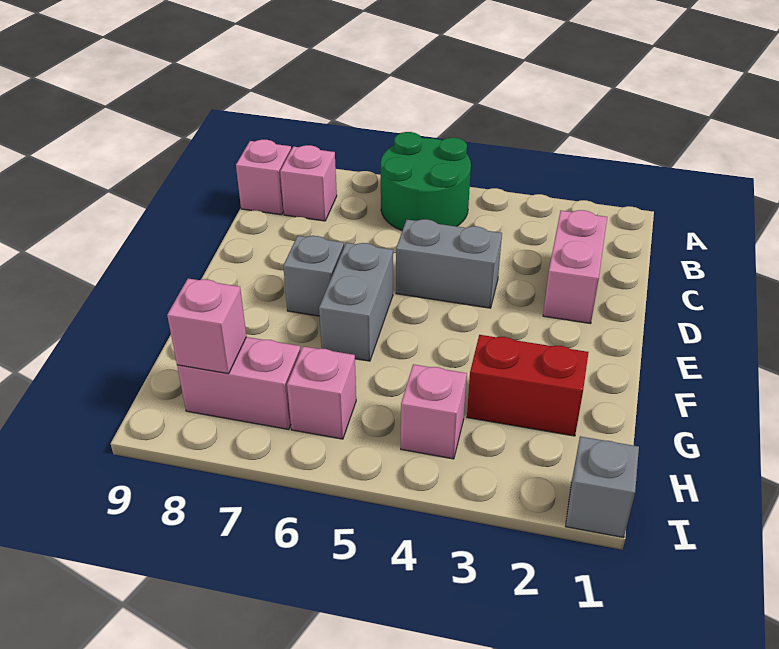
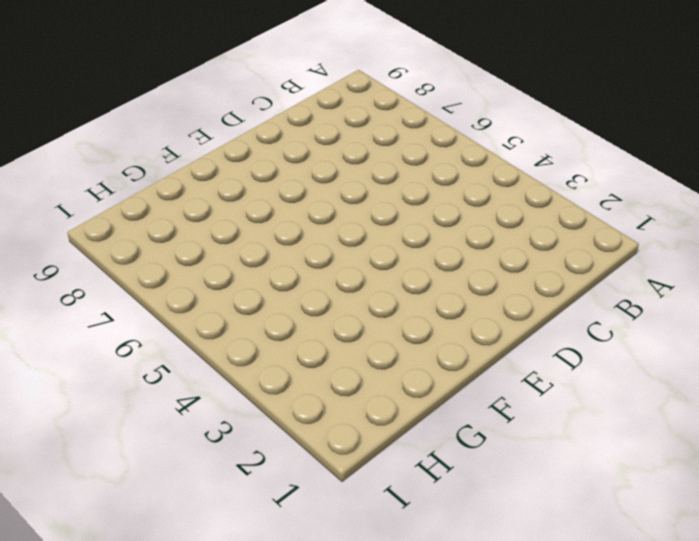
none -> green 2x2 round brick [381,132,471,230]
none -> pink 1x1 brick [280,145,337,221]
none -> pink 1x1 brick [236,139,291,215]

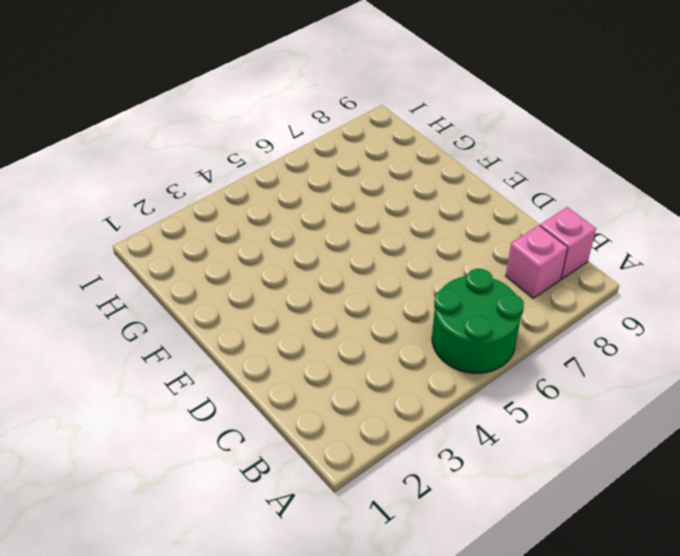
none -> pink 1x2 brick [543,210,607,324]
none -> grey 1x2 brick [396,219,502,308]
none -> grey 1x2 brick [319,243,393,361]

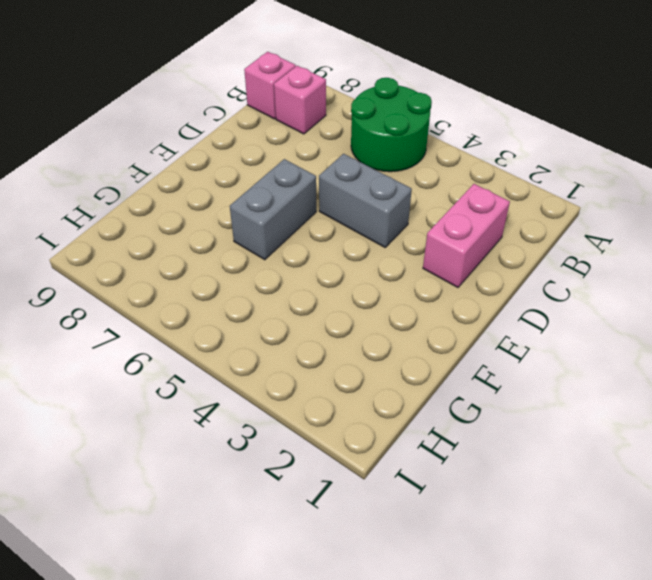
none -> grey 1x1 brick [283,236,344,316]
none -> red 1x2 brick [467,335,589,436]
none -> pink 1x1 brick [401,364,467,459]

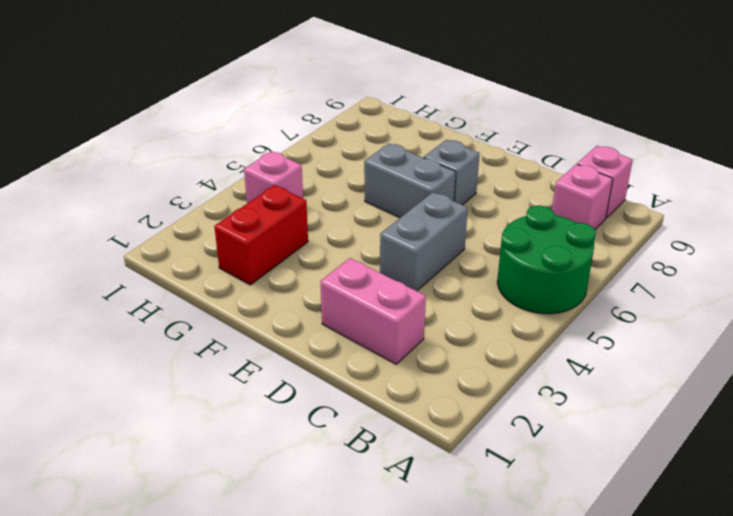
none -> pink 1x1 brick [287,346,356,439]
none -> pink 1x2 brick [177,337,301,430]
none -> grey 1x1 brick [565,436,639,538]

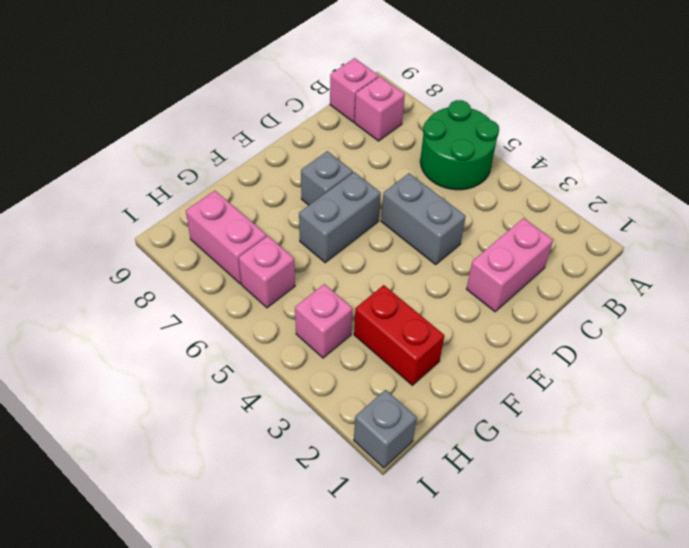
none -> pink 1x1 brick [167,278,247,374]

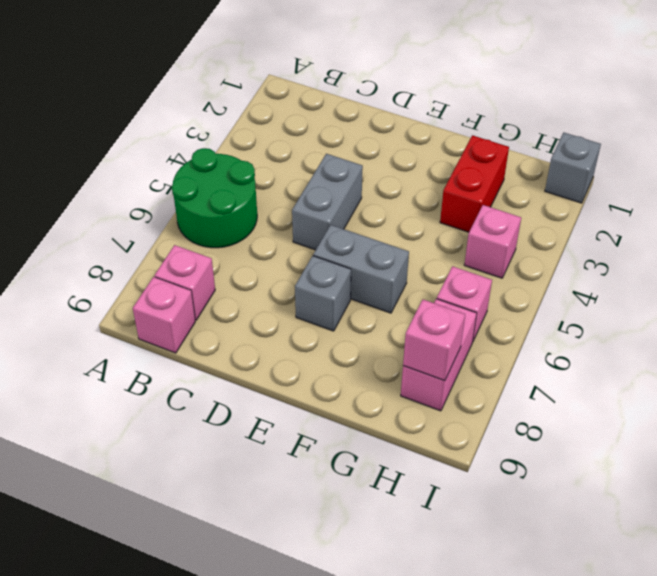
none -> pink 1x2 brick [543,210,607,324]

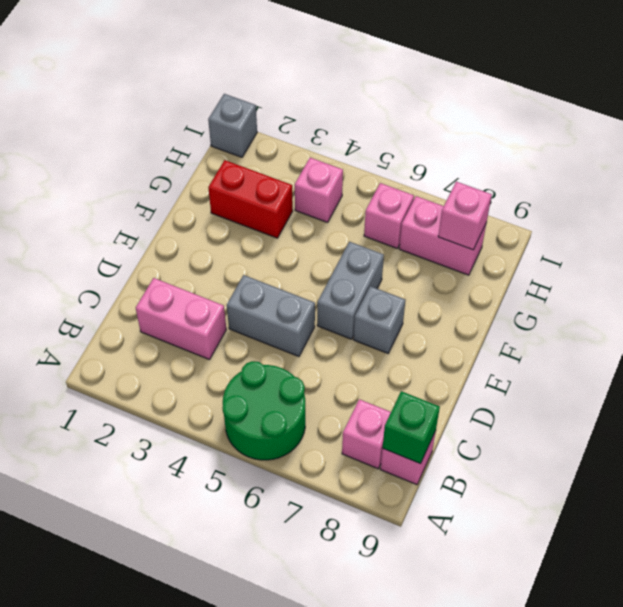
green 1x1 brick [383,391,440,464] -> none
pink 1x2 brick [136,278,226,360] -> pink 1x2 brick turned to [543,210,607,324]

